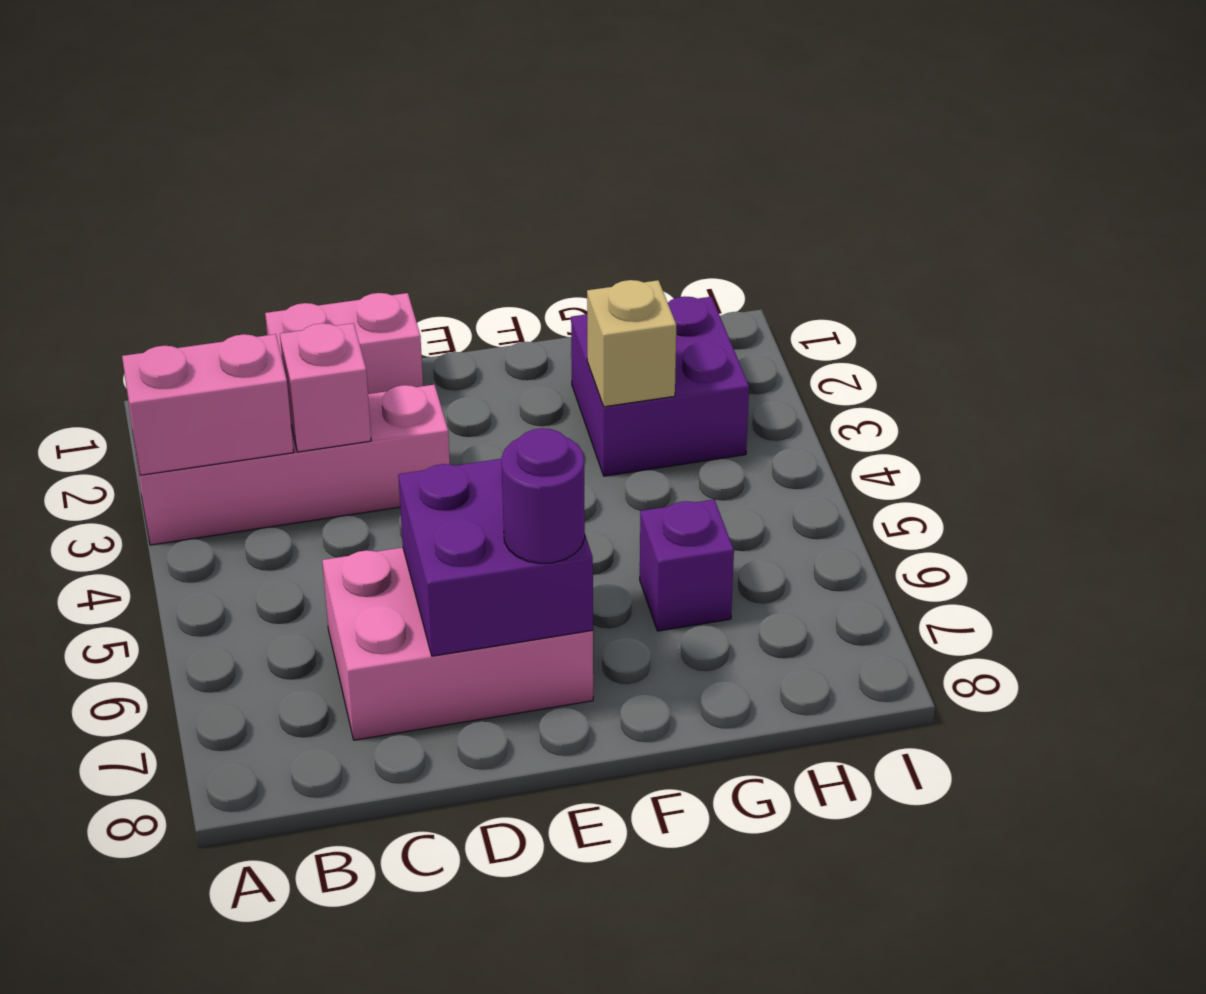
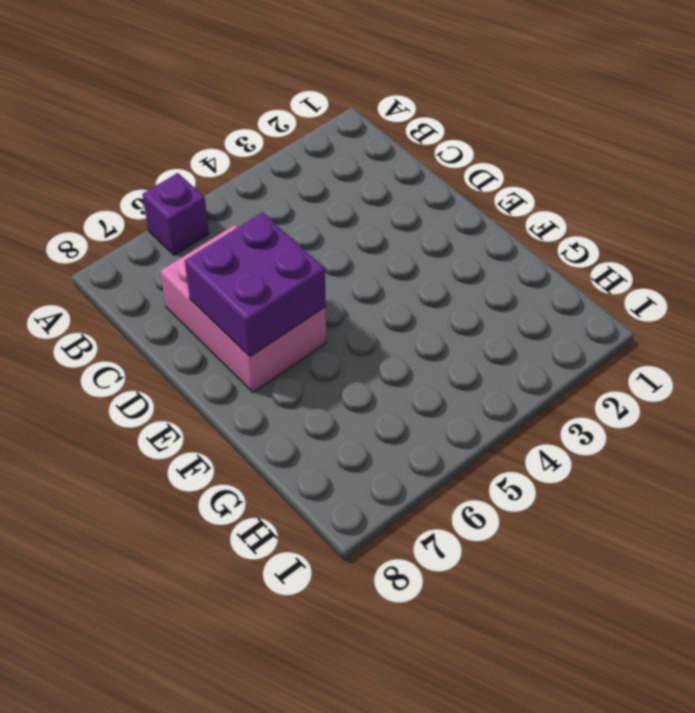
purple 1x1 brick [142,173,209,255] -> purple 1x1 brick moved to [640,499,734,631]
none -> pink 1x4 brick [133,385,450,545]
none -> pink 1x2 brick [265,293,423,394]

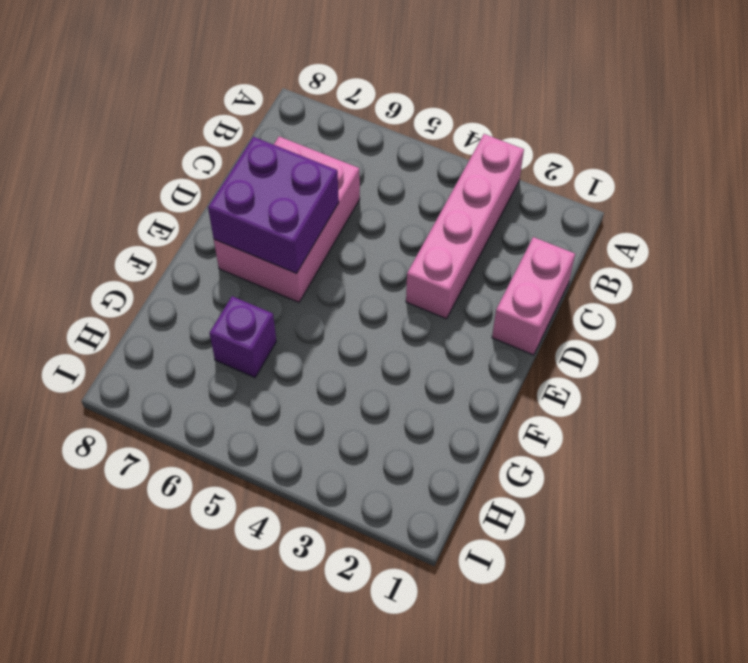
none -> purple 2x2 brick [571,297,749,476]
none -> pink 1x2 brick [122,334,294,475]

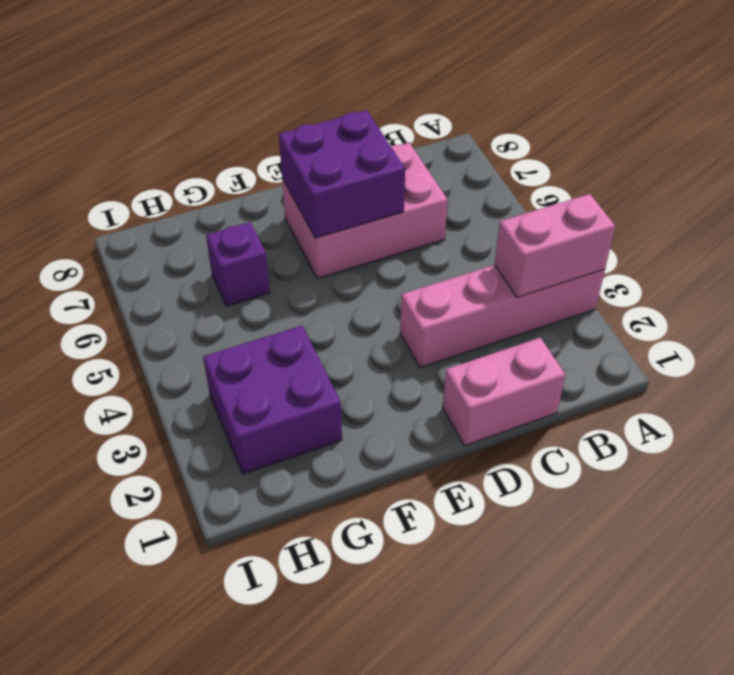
none -> pink 1x1 brick [280,323,371,452]
none -> tan 1x1 brick [587,280,676,407]

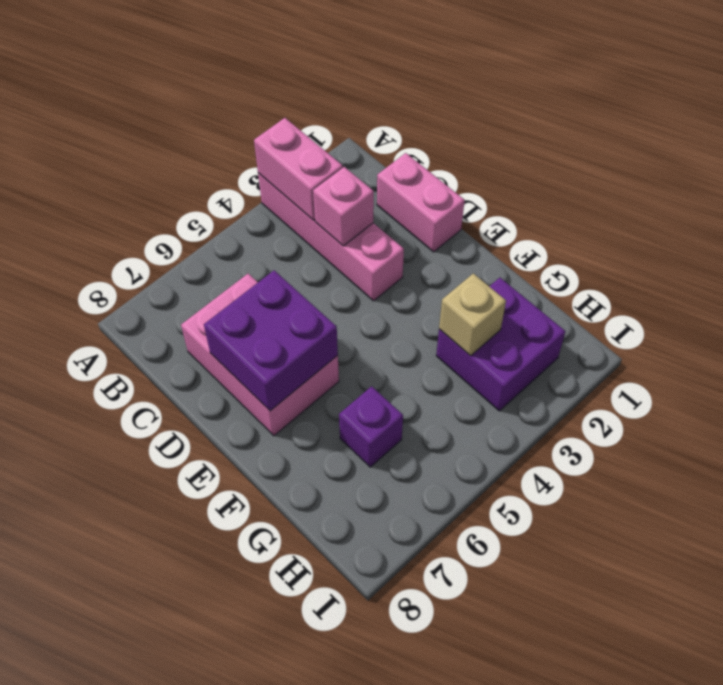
none -> purple 1x1 round brick [502,428,585,563]

